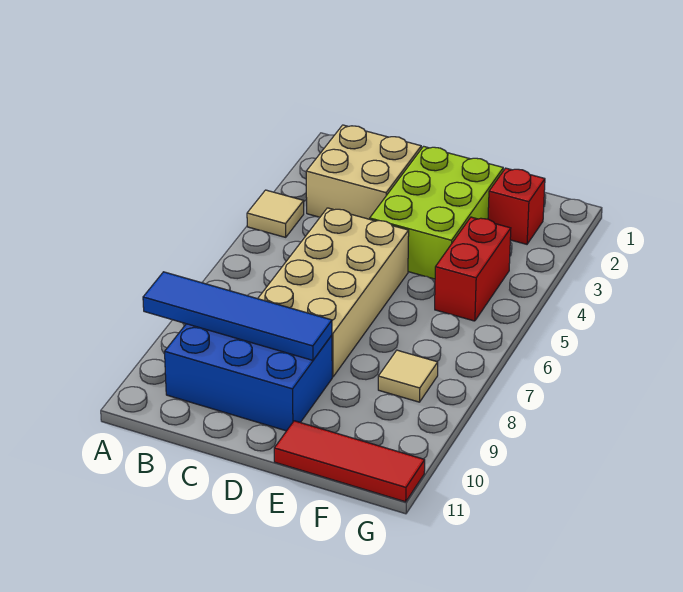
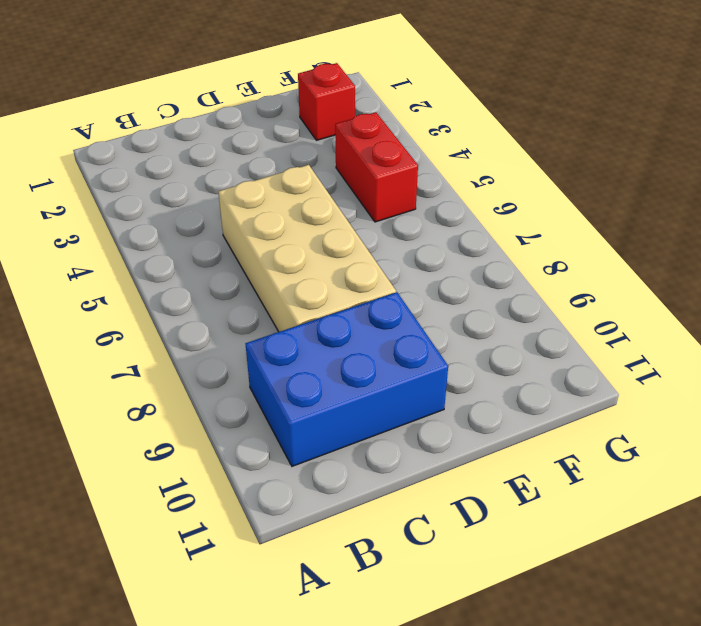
none -> tan 1x1 tile [247,190,304,237]
none -> tan 2x2 brick [306,125,421,219]

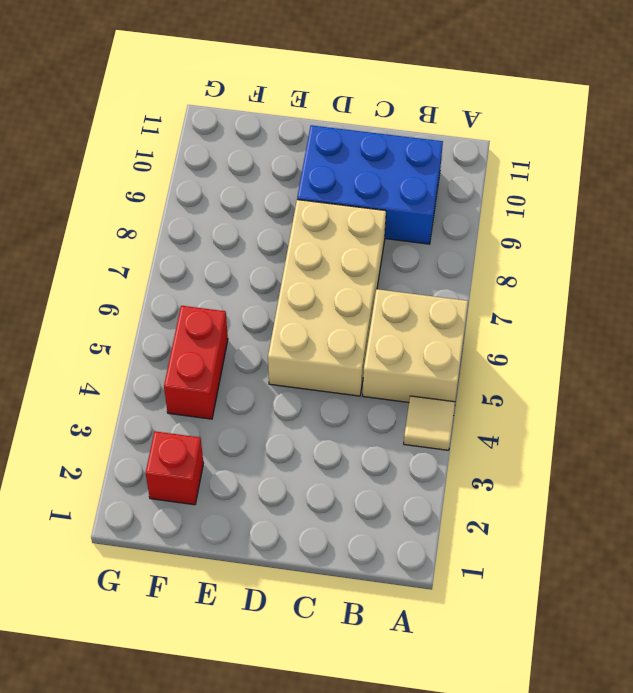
tan 2x2 brick [363,289,468,402] -> tan 2x2 brick moved to [306,125,421,219]
none -> lime 2x3 brick [370,146,503,279]
none -> red 1x3 tile [274,421,425,502]

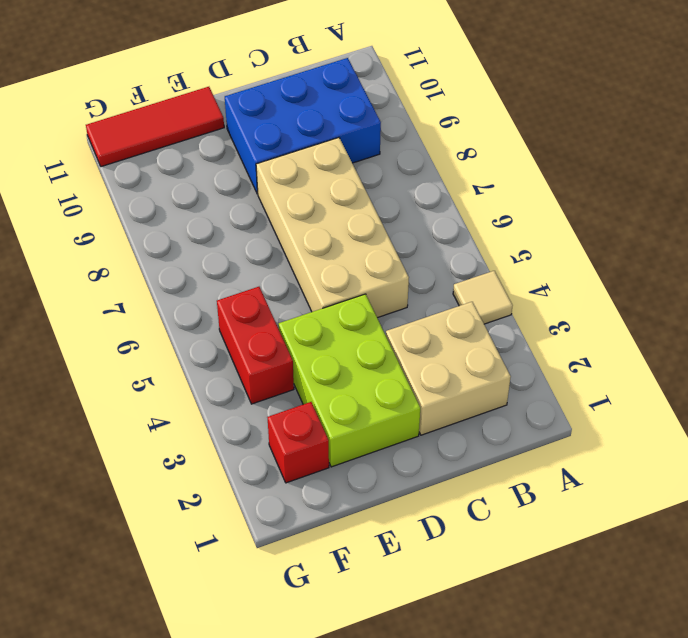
none -> tan 1x1 tile [378,350,438,402]
none -> blue 1x4 tile [143,272,332,360]

